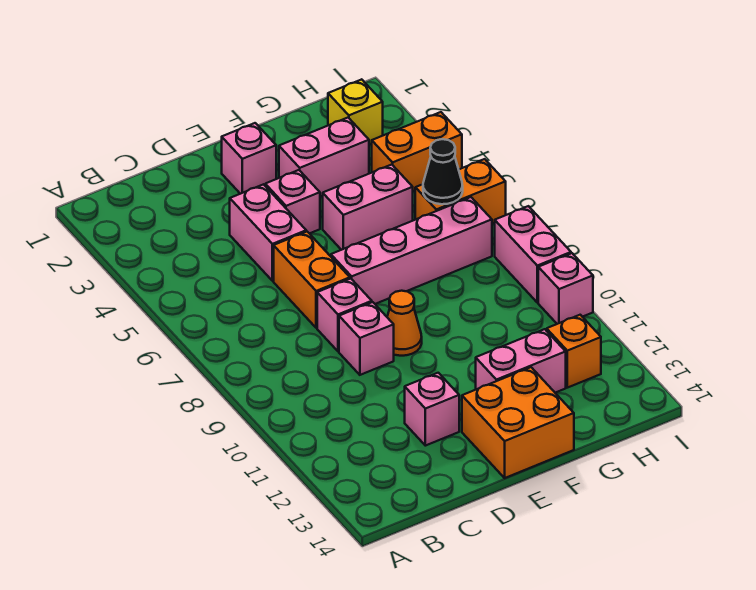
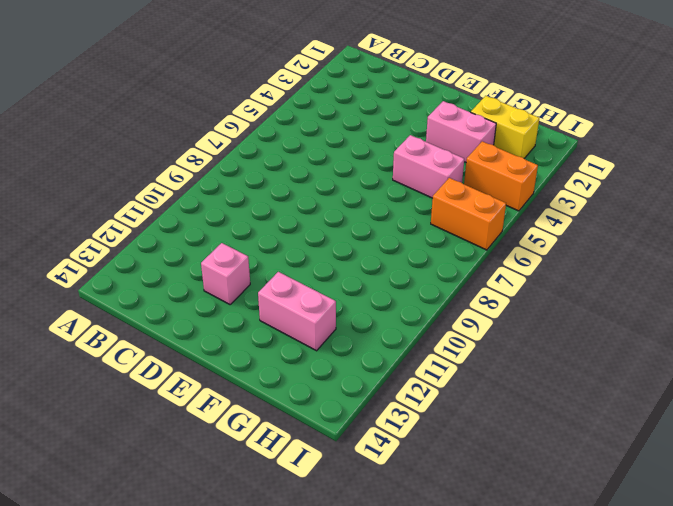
yellow 1x2 brick [471,96,539,158] -> yellow 1x1 brick [328,79,383,144]
none -> pink 1x2 brick [230,184,306,281]
none -> orange 1x2 brick [274,232,350,328]
none -> pink 1x1 brick [317,279,372,351]

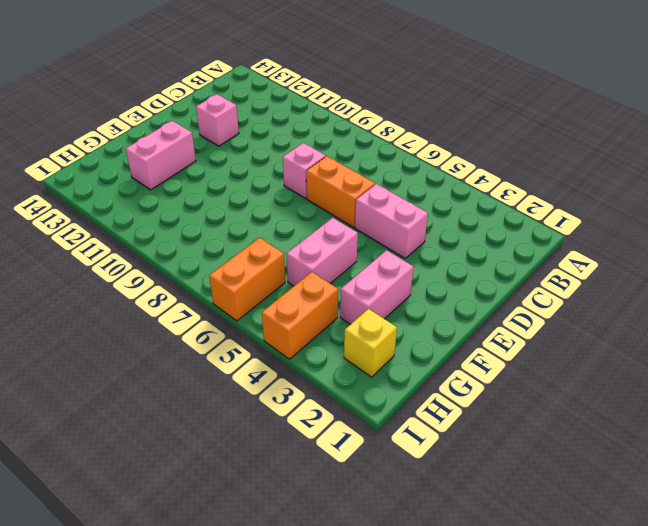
none -> pink 1x1 brick [339,302,394,375]
none -> pink 1x1 brick [222,123,276,194]
none -> pink 1x1 brick [265,170,320,234]

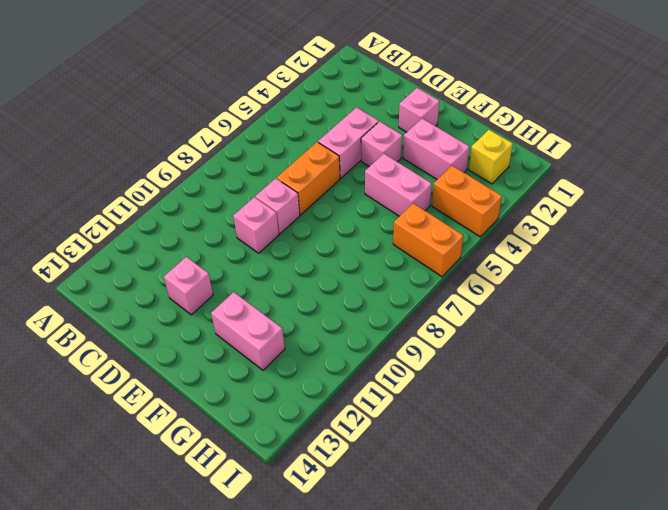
none -> pink 1x4 brick [331,197,492,304]
none -> orange 1x1 cone [387,291,422,356]
none -> orange 2x2 brick [462,367,574,478]

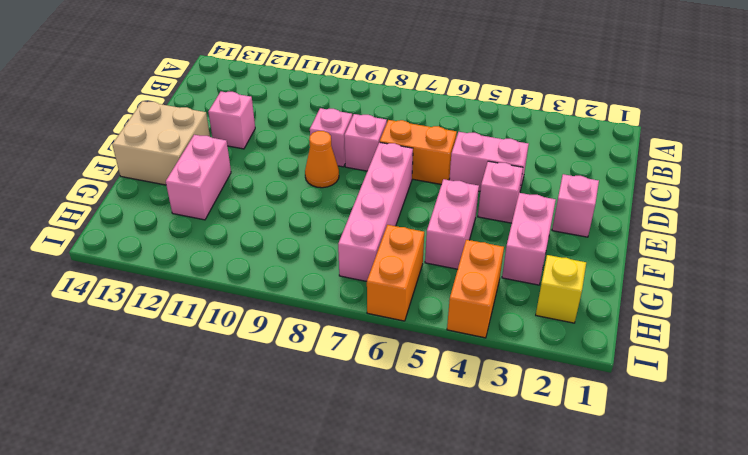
tan 2x2 brick [112,101,210,185] -> orange 2x2 brick [462,367,574,478]
none -> orange 1x1 brick [547,315,601,388]
none -> pink 1x2 brick [495,206,571,303]
none -> pink 1x1 brick [538,253,593,324]

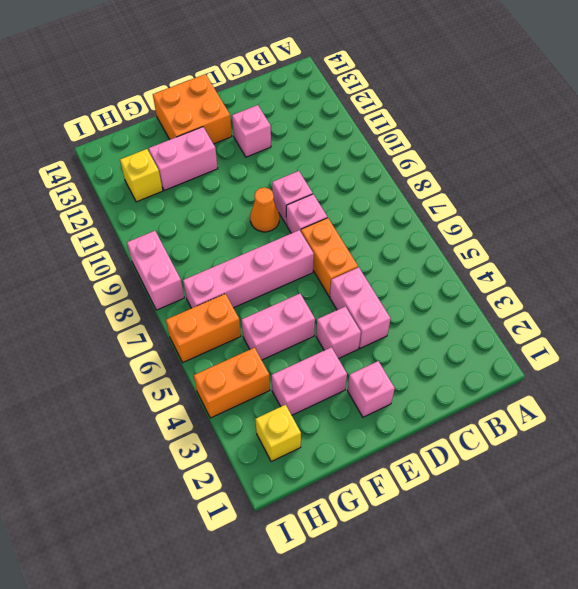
yellow 1x1 brick [120,149,163,202] -> orange 1x1 brick [547,315,601,388]
none -> pink 1x1 brick [538,253,593,324]
none -> black 1x1 cone [423,139,463,204]

